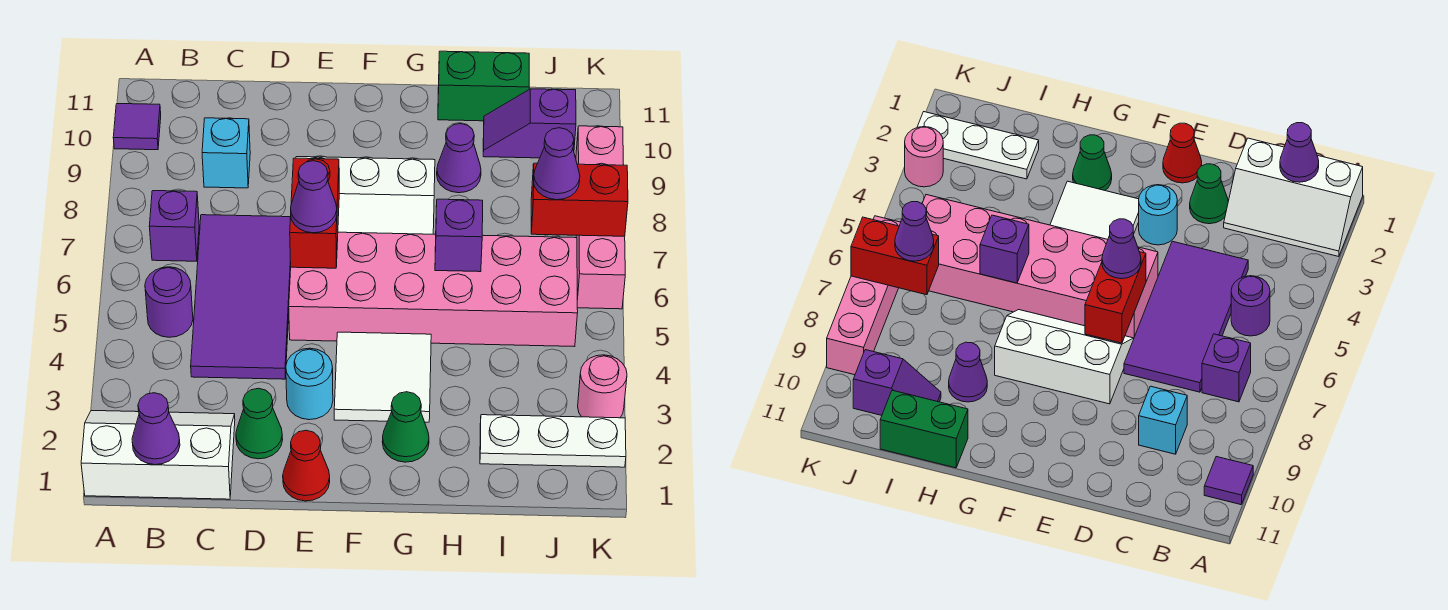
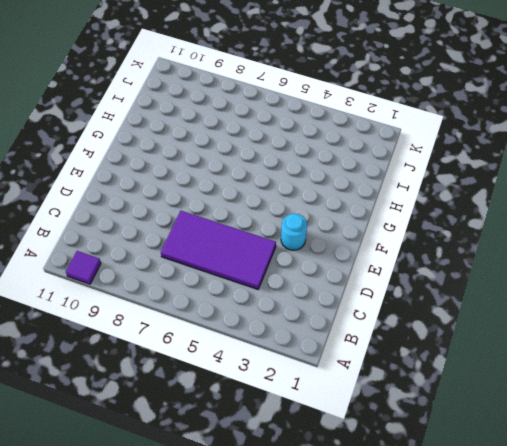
none -> white 2x3 slope [81,411,235,499]
none -> purple 1x1 round brick [145,267,193,337]
none -> purple 1x1 brick [149,191,199,261]

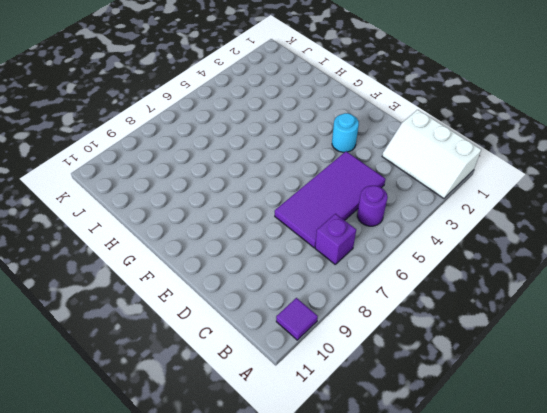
none -> cyan 1x1 brick [202,118,250,188]
none -> green 1x1 cone [236,388,283,459]
none -> red 1x1 cone [283,430,330,501]

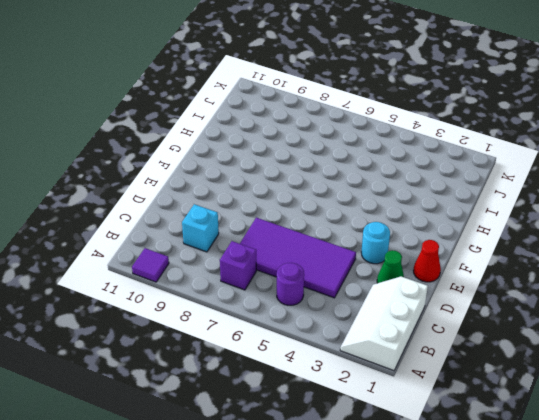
none -> pink 2x6 brick [289,232,578,347]
none -> white 2x3 slope [296,157,435,234]
none -> white 2x2 tile [334,332,431,422]

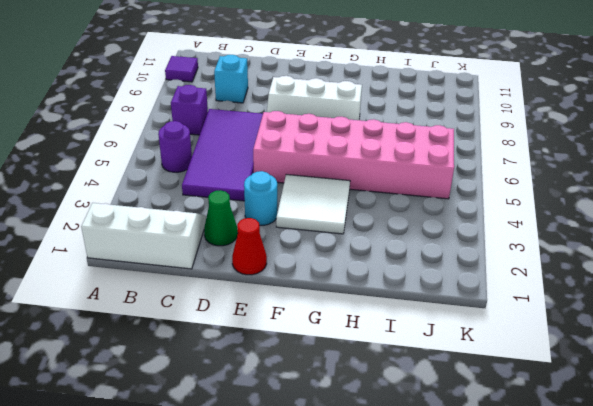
none -> green 1x1 cone [382,392,429,462]
none -> purple 1x1 cone [437,124,481,193]
none -> green 1x2 brick [438,51,529,121]

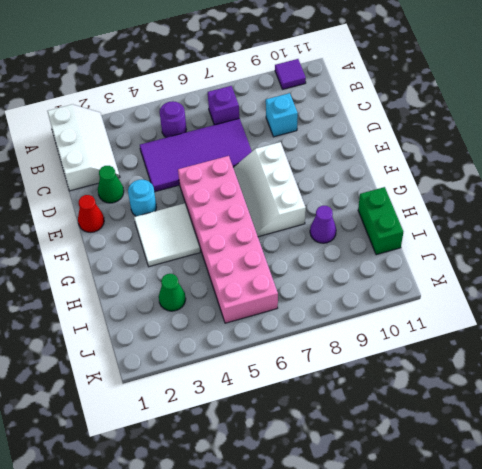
green 1x1 cone [159,274,186,311] -> green 1x1 cone moved to [382,392,429,462]
none -> white 1x3 plate [480,415,626,467]
none -> purple 1x2 slope [483,89,576,158]
none -> pink 1x1 round brick [578,355,627,418]

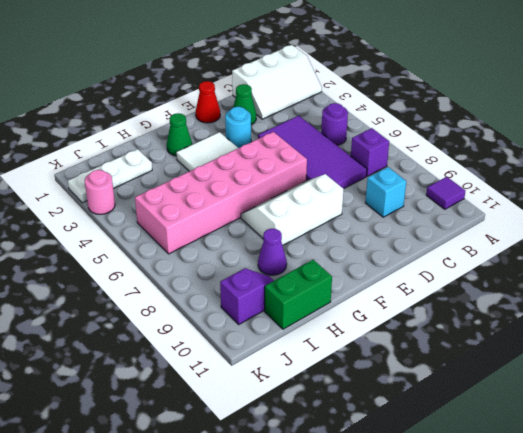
none -> pink 1x4 brick [576,126,625,309]
none -> purple 1x1 cone [132,393,180,465]
none -> red 1x2 brick [290,158,339,268]

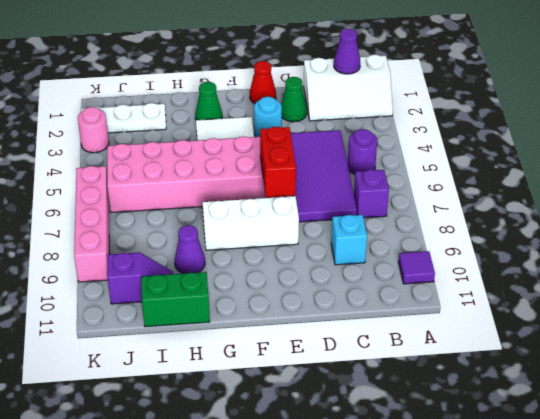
none -> purple 1x1 brick [435,199,483,272]
none -> red 1x2 brick [531,163,628,236]
none -> purple 1x1 cone [291,161,337,233]

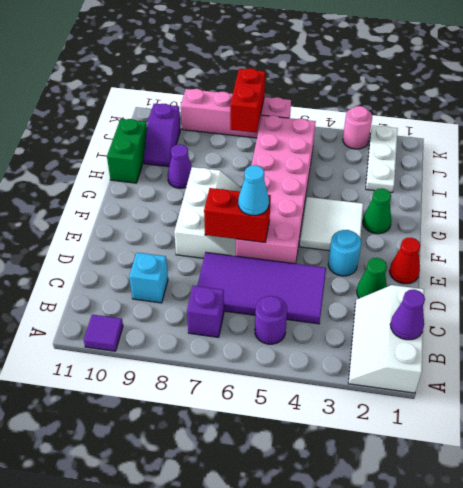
cyan 1x1 cone [238,165,269,215] -> purple 1x1 cone [291,161,337,233]
none -> purple 1x1 brick [435,199,483,272]
none -> purple 1x1 cone [534,128,580,200]

